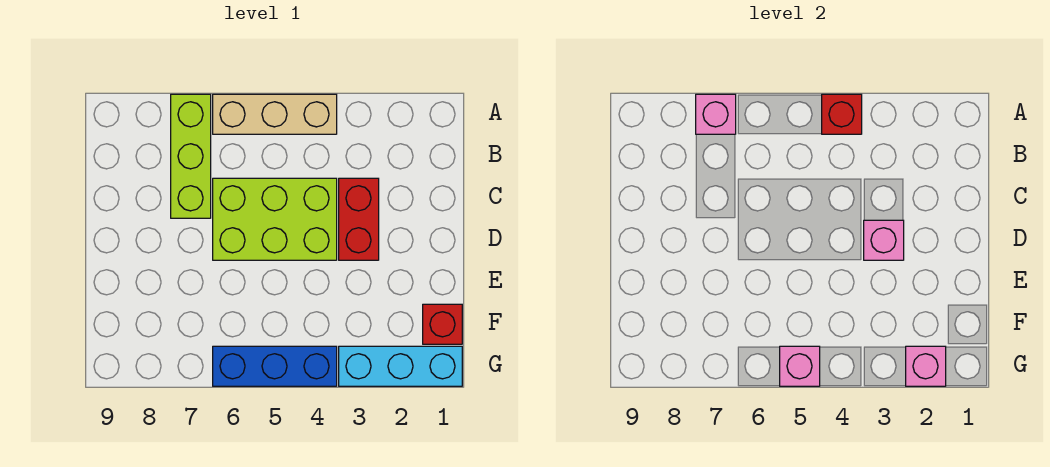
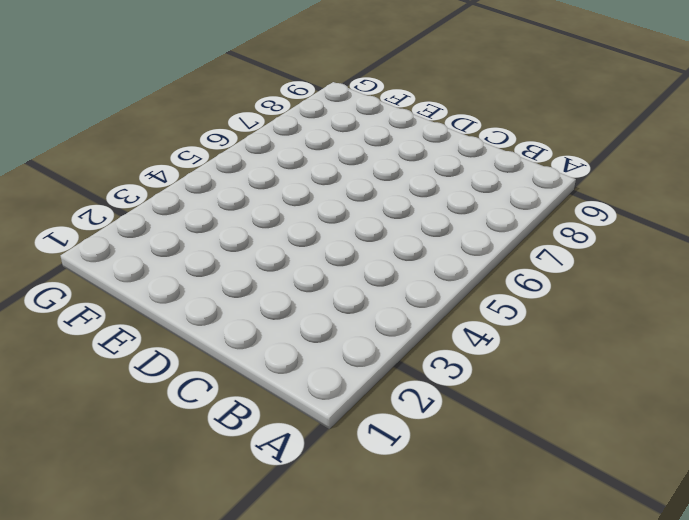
none -> tan 1x3 brick [213,94,337,134]
none -> lime 1x3 brick [171,94,211,218]
none -> red 1x2 brick [339,178,379,260]

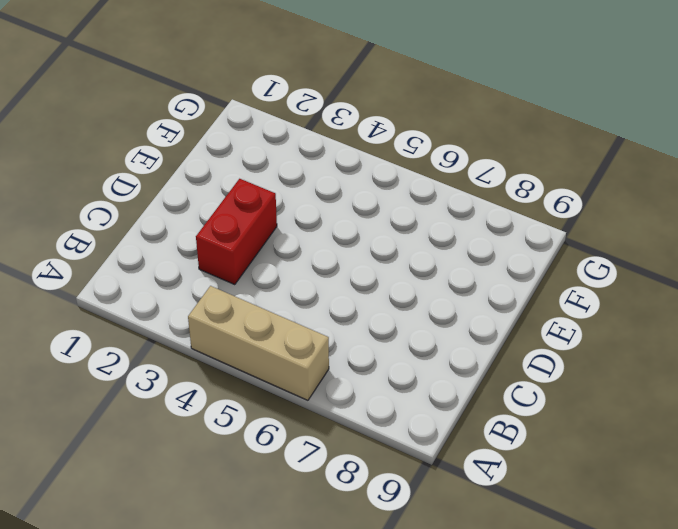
none -> lime 1x3 brick [171,94,211,218]
none -> lime 2x3 brick [213,178,337,260]
none -> red 1x1 brick [423,304,462,344]

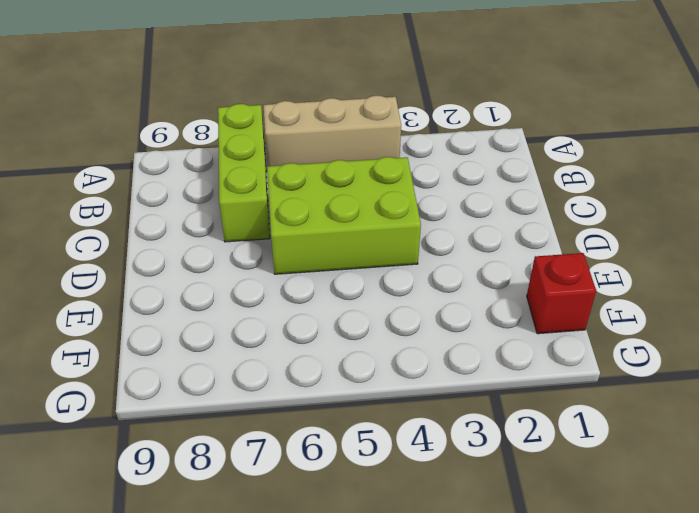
none -> red 1x2 brick [339,178,379,260]
none -> cyan 1x3 brick [339,346,462,386]
none -> blue 1x3 brick [213,346,337,386]

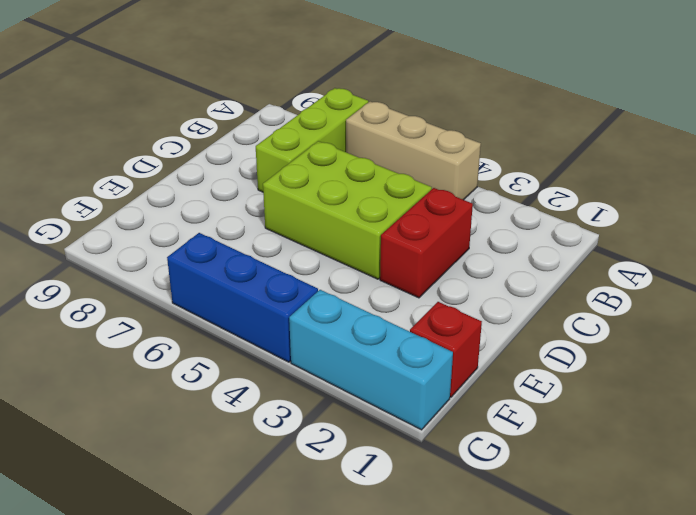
none -> red 1x1 brick [822,94,862,134]
none -> pink 1x1 brick [696,94,736,134]
none -> pink 1x1 brick [864,220,904,260]

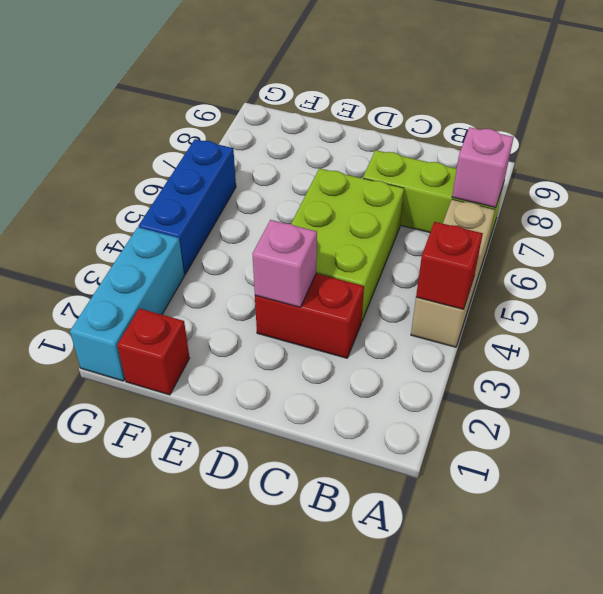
none -> pink 1x1 brick [906,346,946,386]
none -> pink 1x1 brick [780,346,820,386]

